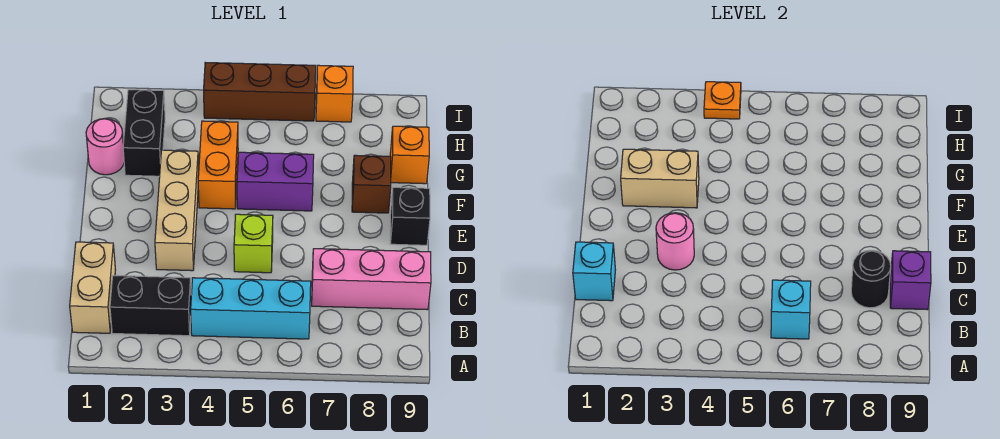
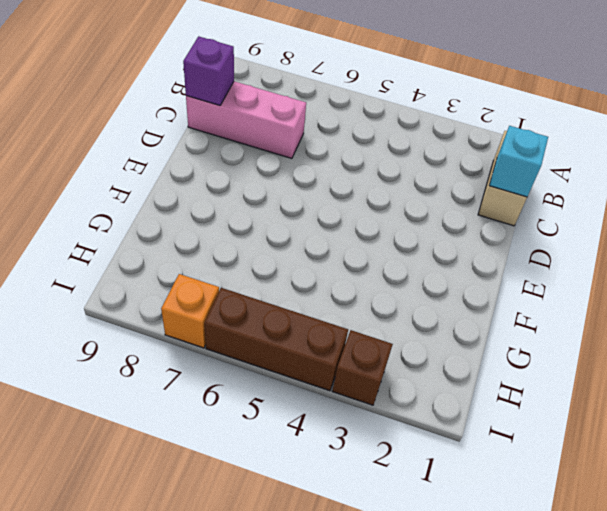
brown 1x1 brick [332,330,393,405] -> brown 1x1 brick moved to [352,155,391,213]
none -> black 1x2 brick [110,276,191,336]
none -> cyan 1x3 brick [191,278,311,339]
none -> tan 1x3 brick [155,150,199,271]

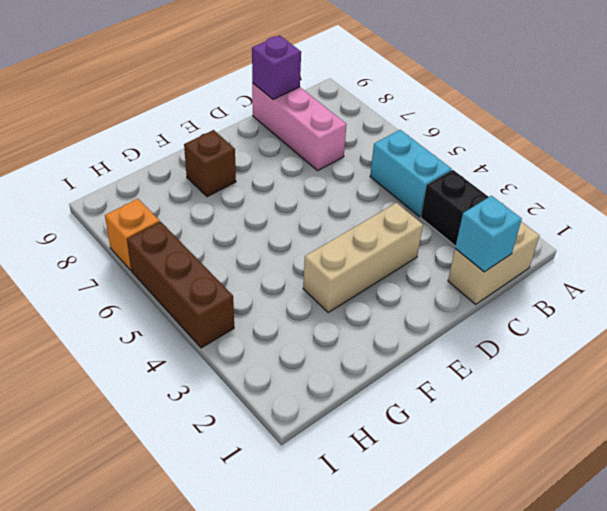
cyan 1x2 brick [370,130,452,217] -> cyan 1x3 brick [191,278,311,339]
none -> lime 1x1 brick [234,214,273,273]
none -> black 1x1 brick [390,187,430,245]
none -> orange 1x2 brick [198,121,238,209]

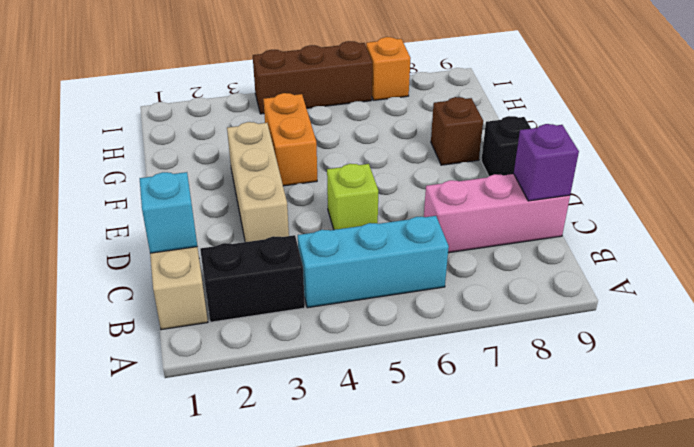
none -> purple 1x2 brick [237,152,314,211]
none -> pink 1x1 round brick [86,119,124,175]
none -> black 1x2 brick [123,90,165,176]

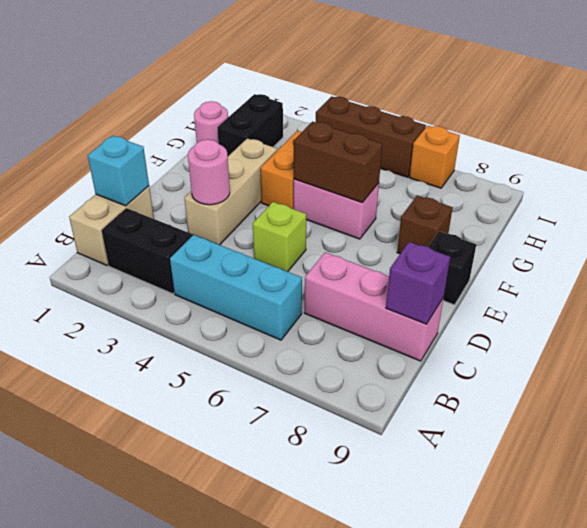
pink 1x2 brick [294,179,379,239] -> purple 1x2 brick [237,152,314,211]
brown 1x2 brick [294,122,382,203] -> none
none -> orange 1x1 brick [390,126,429,184]
none -> cyan 1x1 brick [771,280,811,339]
none -> black 1x1 round brick [851,250,891,308]

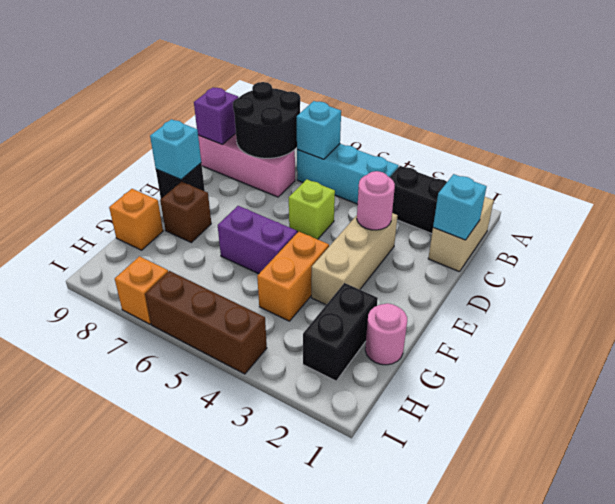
black 2x2 round brick [233,82,300,158] -> black 1x1 round brick [851,250,891,308]
cyan 1x1 brick [150,119,201,180] -> none
none -> tan 1x2 brick [621,149,699,208]
none -> orange 1x1 plate [704,82,741,119]

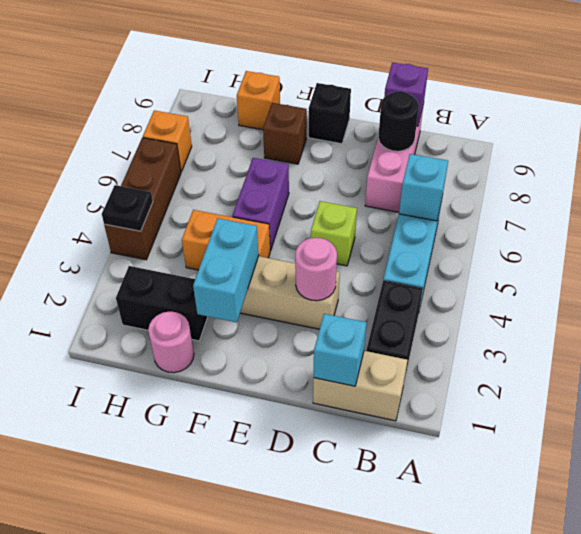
cyan 1x2 brick [193,218,259,322] -> tan 1x2 brick [621,149,699,208]
black 1x1 plate [102,185,153,231] -> orange 1x1 plate [704,82,741,119]

